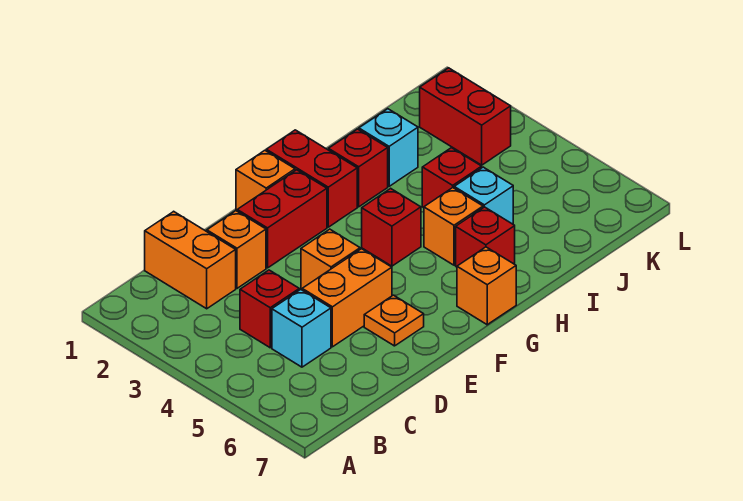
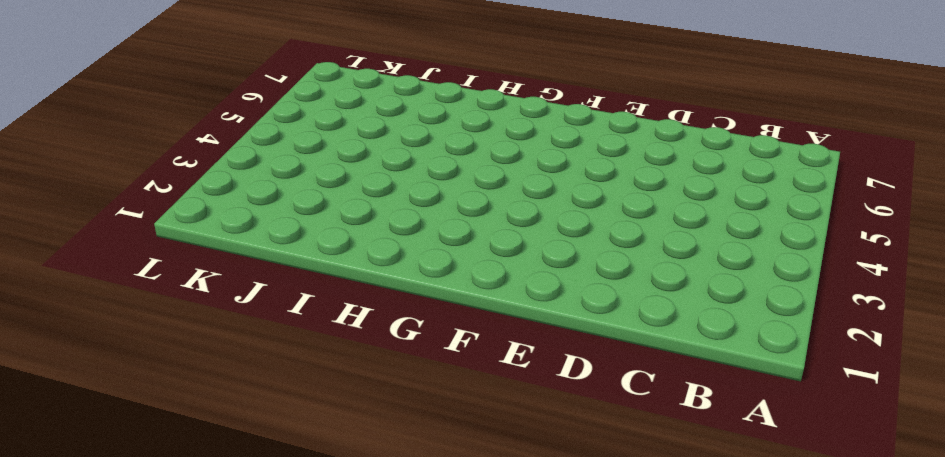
none -> orange 1x2 brick [145,211,236,309]
none -> red 1x1 brick [240,270,299,348]
none -> cyan 1x1 brick [272,290,331,367]

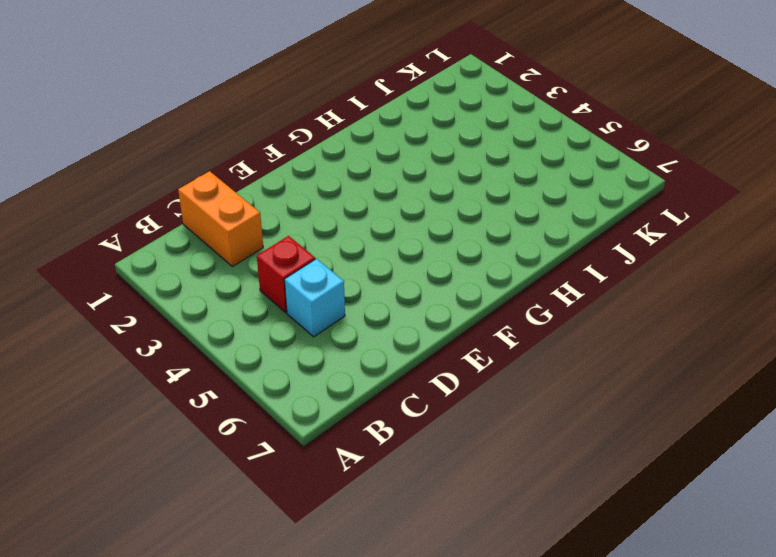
none -> orange 1x1 brick [207,211,266,288]
none -> orange 1x2 brick [302,249,392,347]
none -> red 1x2 brick [237,170,327,268]

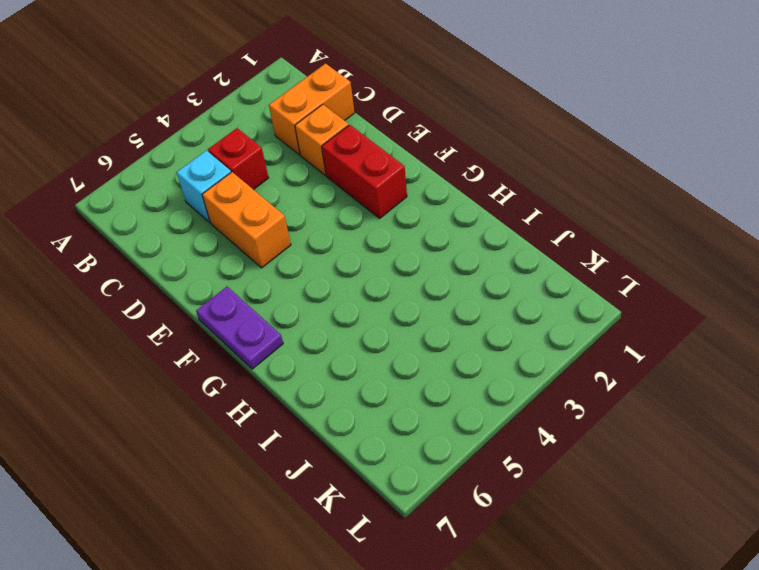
purple 1x2 plate [196,287,283,369] -> orange 1x1 brick [457,247,516,325]
none -> orange 1x1 brick [301,229,360,289]
none -> orange 1x1 plate [364,295,424,346]
none -> orange 1x1 brick [236,150,295,210]

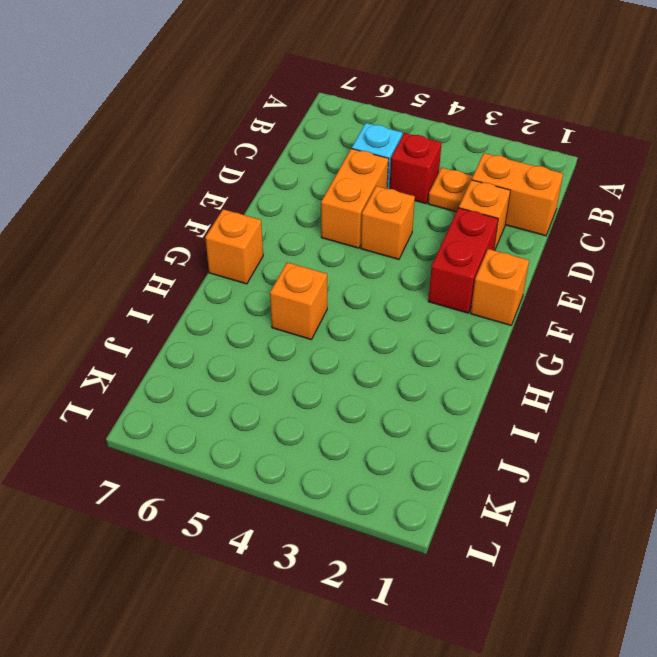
orange 1x1 plate [428,168,473,212] -> orange 1x1 plate moved to [364,295,424,346]
none -> red 1x2 brick [266,130,357,227]
none -> red 1x1 brick [362,188,421,266]
none -> red 1x1 brick [329,129,388,207]

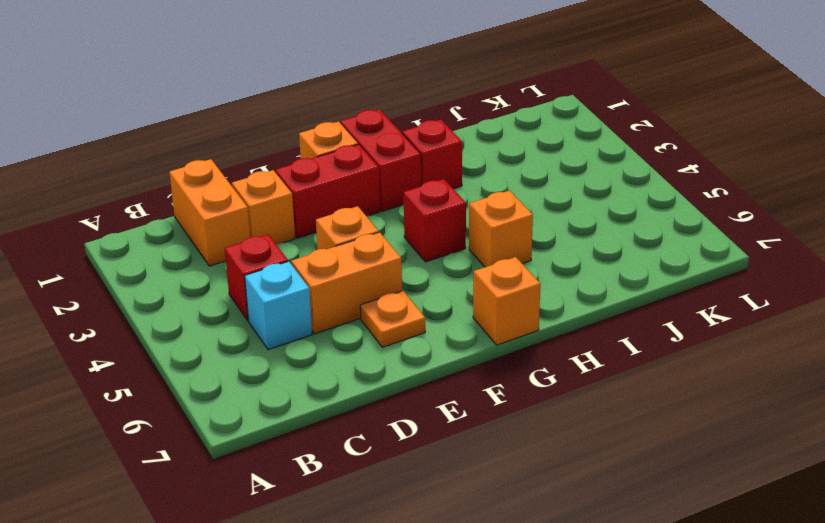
none -> red 1x1 brick [456,207,515,267]
none -> cyan 1x1 brick [359,109,418,186]
none -> red 1x1 brick [422,148,482,208]

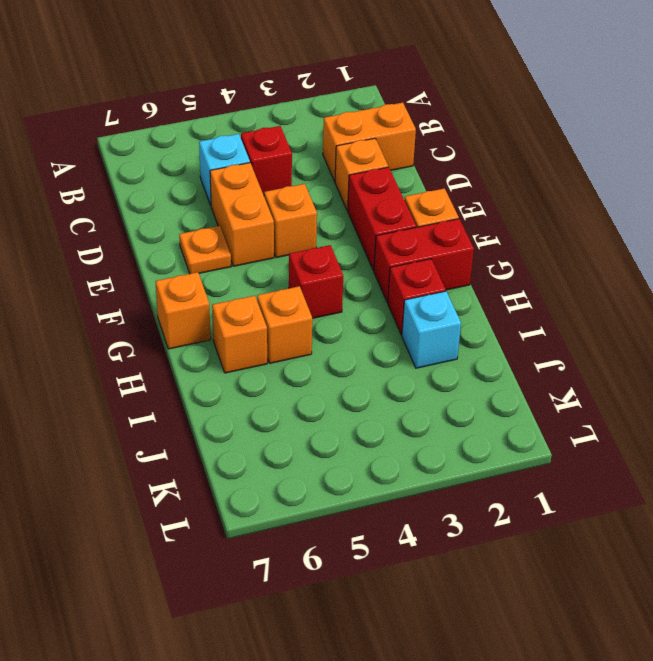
orange 1x1 brick [212,296,267,373] -> red 1x1 brick [456,207,515,267]
none -> red 1x1 brick [422,148,482,208]
none -> cyan 1x1 brick [454,167,513,224]
none -> red 1x2 brick [420,68,511,165]

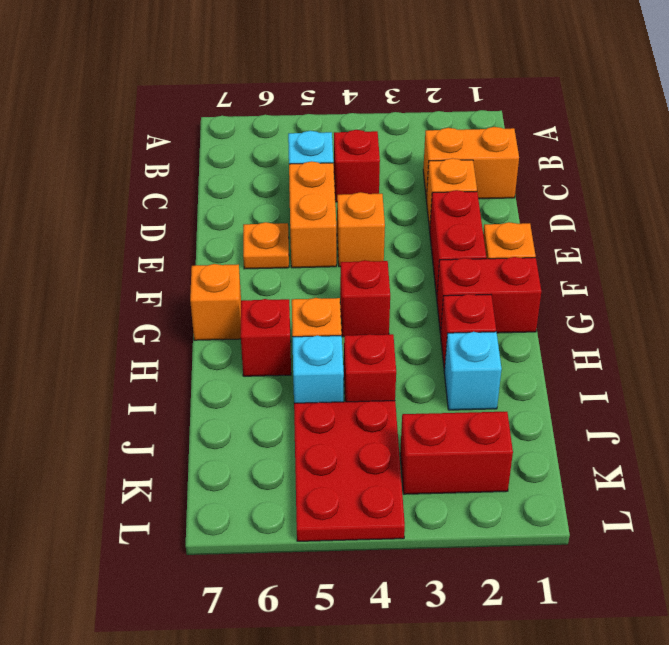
red 2x3 plate [294,401,405,541] -> none

